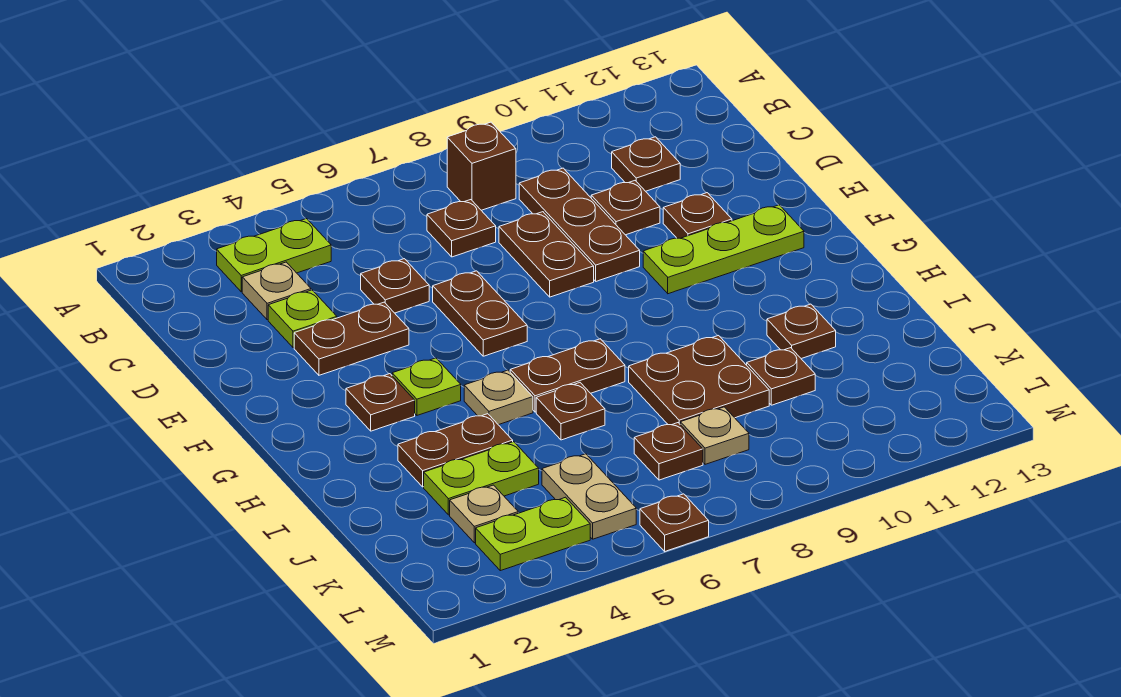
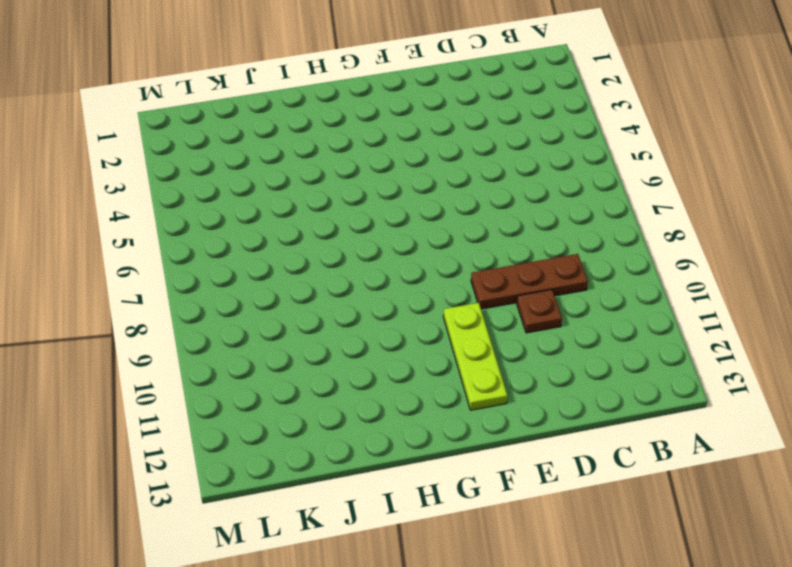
none -> lime 1x2 plate [217,219,331,292]
none -> brown 1x1 brick [447,122,516,210]
none -> tan 1x1 plate [242,262,311,320]
none -> brown 1x1 plate [427,200,496,257]

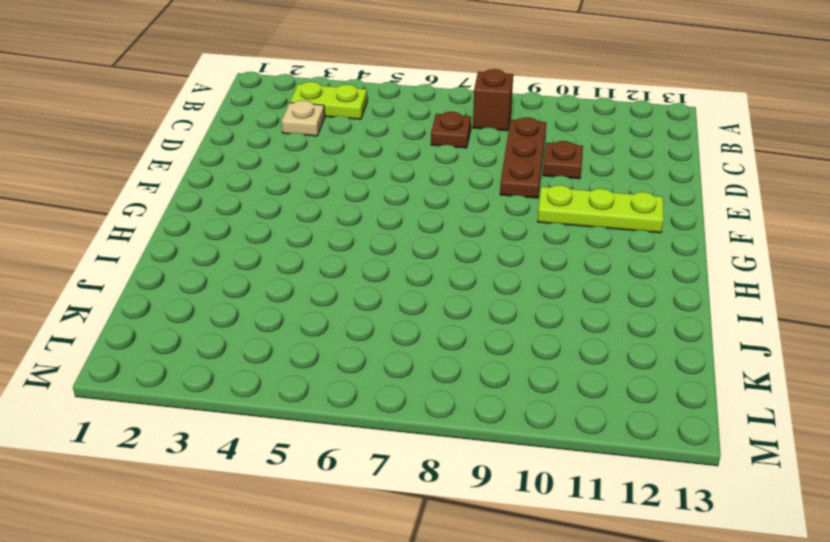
none -> brown 1x1 plate [612,137,680,191]
none -> lime 1x1 plate [268,290,337,348]
none -> brown 1x1 plate [361,259,429,313]
none -> brown 1x2 plate [499,212,594,297]

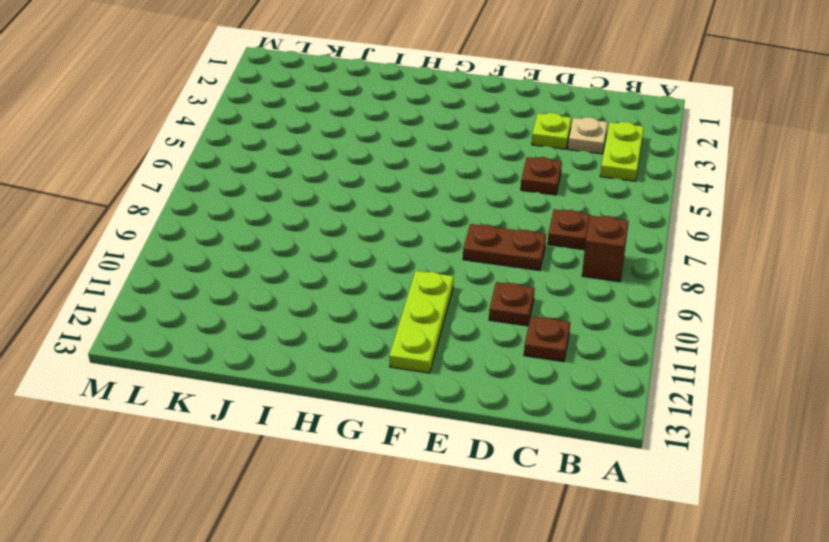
none -> brown 1x3 plate [519,168,640,281]
none -> brown 1x2 plate [294,302,409,375]
none -> brown 1x2 plate [433,271,527,356]
none -> brown 1x1 plate [663,193,732,238]

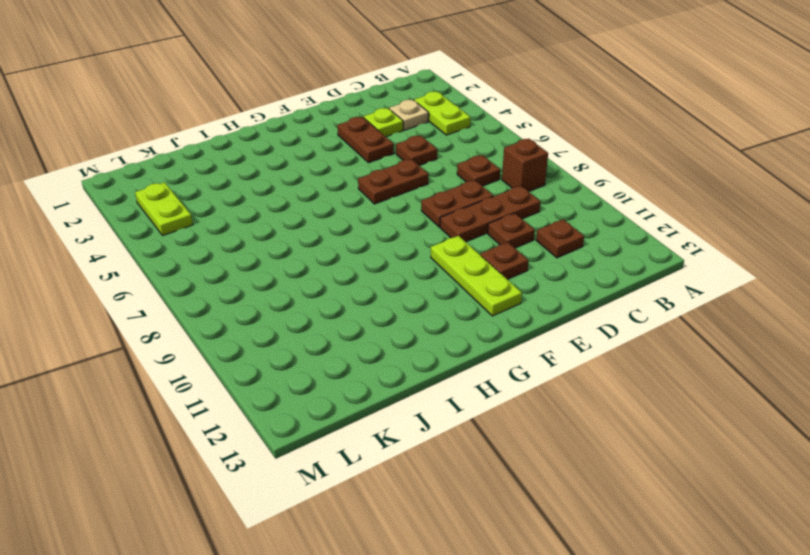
none -> brown 1x1 plate [346,374,415,431]
none -> lime 1x1 plate [392,358,461,415]
none -> tan 1x1 plate [464,370,533,425]
none -> brown 1x2 plate [510,339,625,412]

